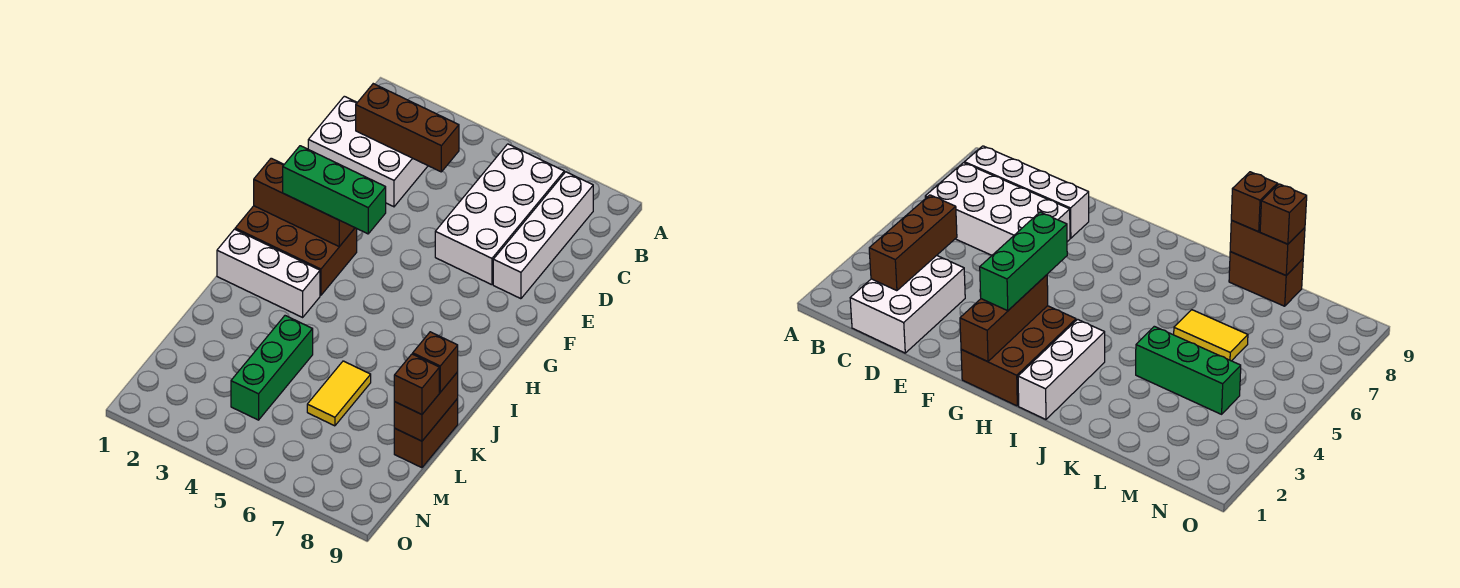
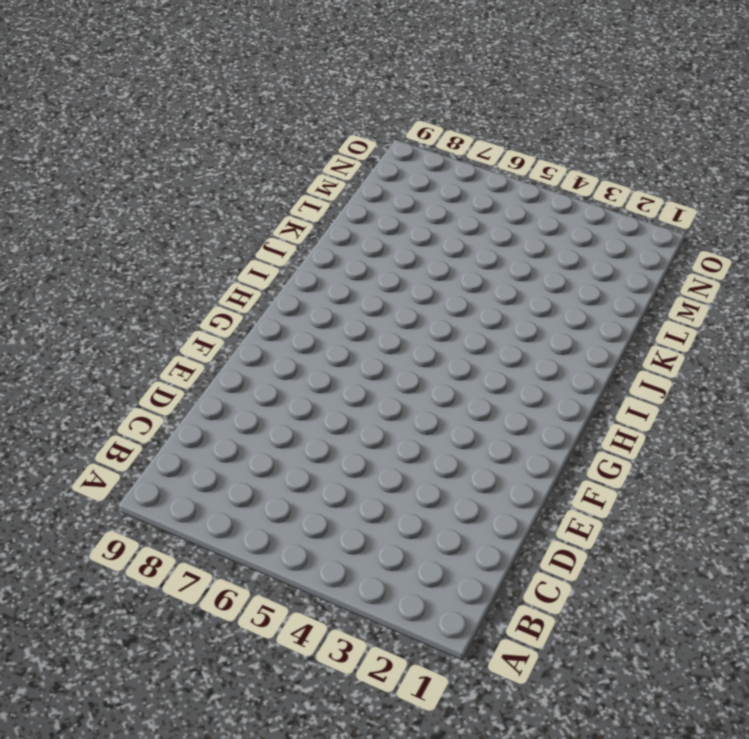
none -> white 2x4 brick [435,144,564,285]
none -> white 1x4 brick [493,172,593,299]
none -> white 2x3 brick [308,96,428,207]

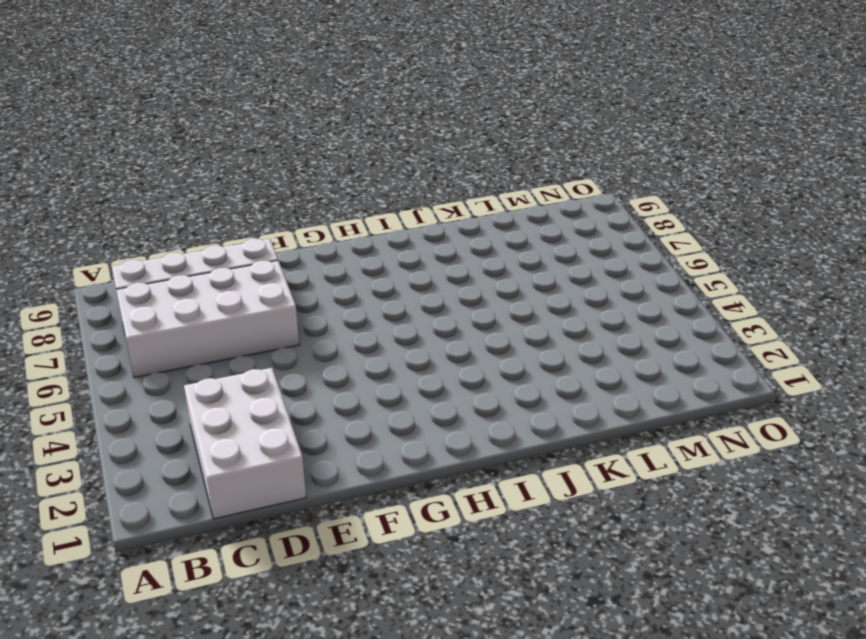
none -> brown 2x3 brick [235,206,357,295]
none -> white 1x3 brick [217,229,320,317]
none -> green 1x3 brick [231,316,313,420]

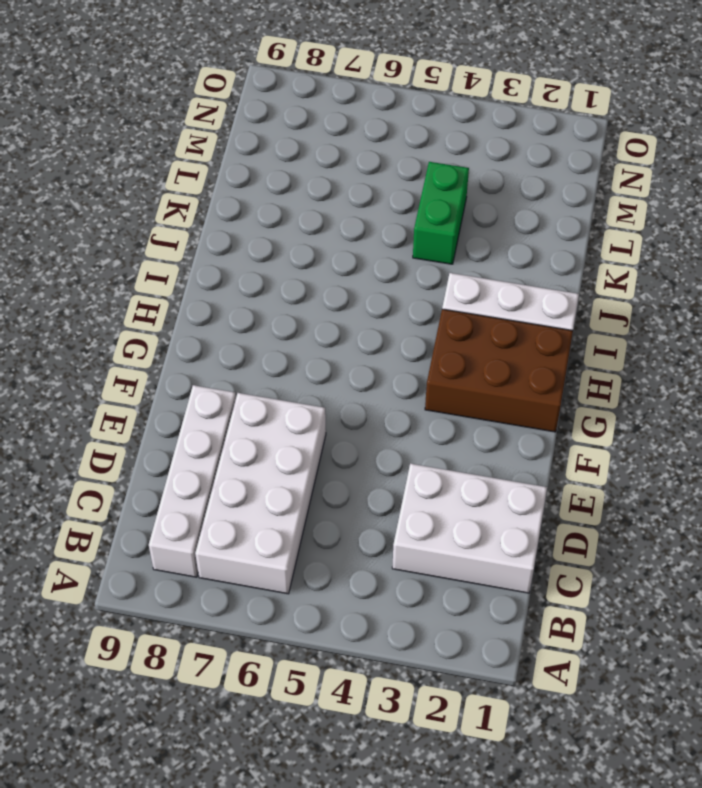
green 1x2 brick [413,162,469,264] -> green 1x3 brick [231,316,313,420]
none -> yellow 1x2 tile [307,361,371,426]
none -> brown 1x2 brick [394,399,458,468]
none -> brown 1x3 brick [356,84,459,172]

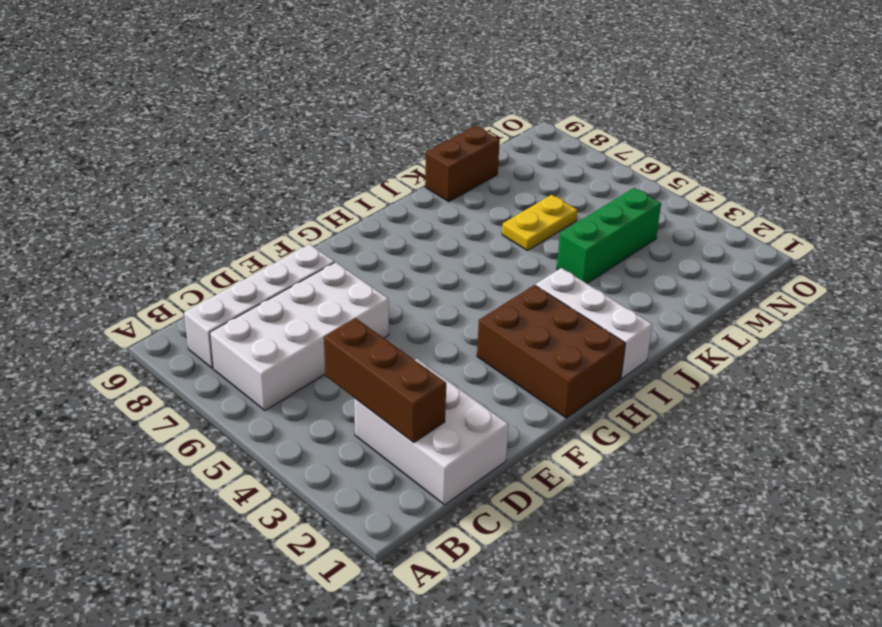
yellow 1x2 plate [502,195,577,251] -> yellow 1x2 tile [307,361,371,426]
none -> brown 1x3 brick [254,158,355,246]
none -> brown 1x2 brick [394,372,458,441]
none -> green 1x3 brick [283,146,386,234]

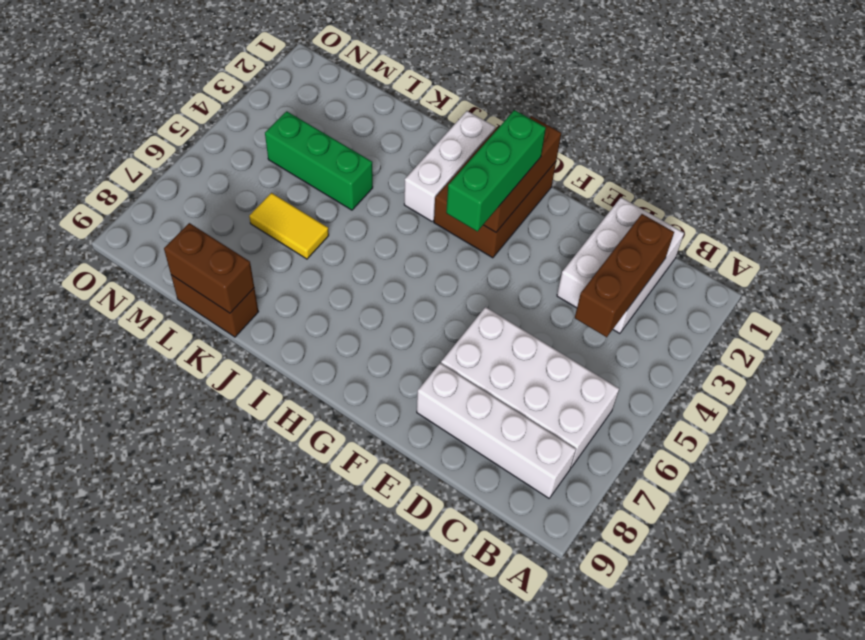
none -> brown 1x1 brick [413,332,458,392]
none -> brown 1x1 brick [394,354,439,415]

